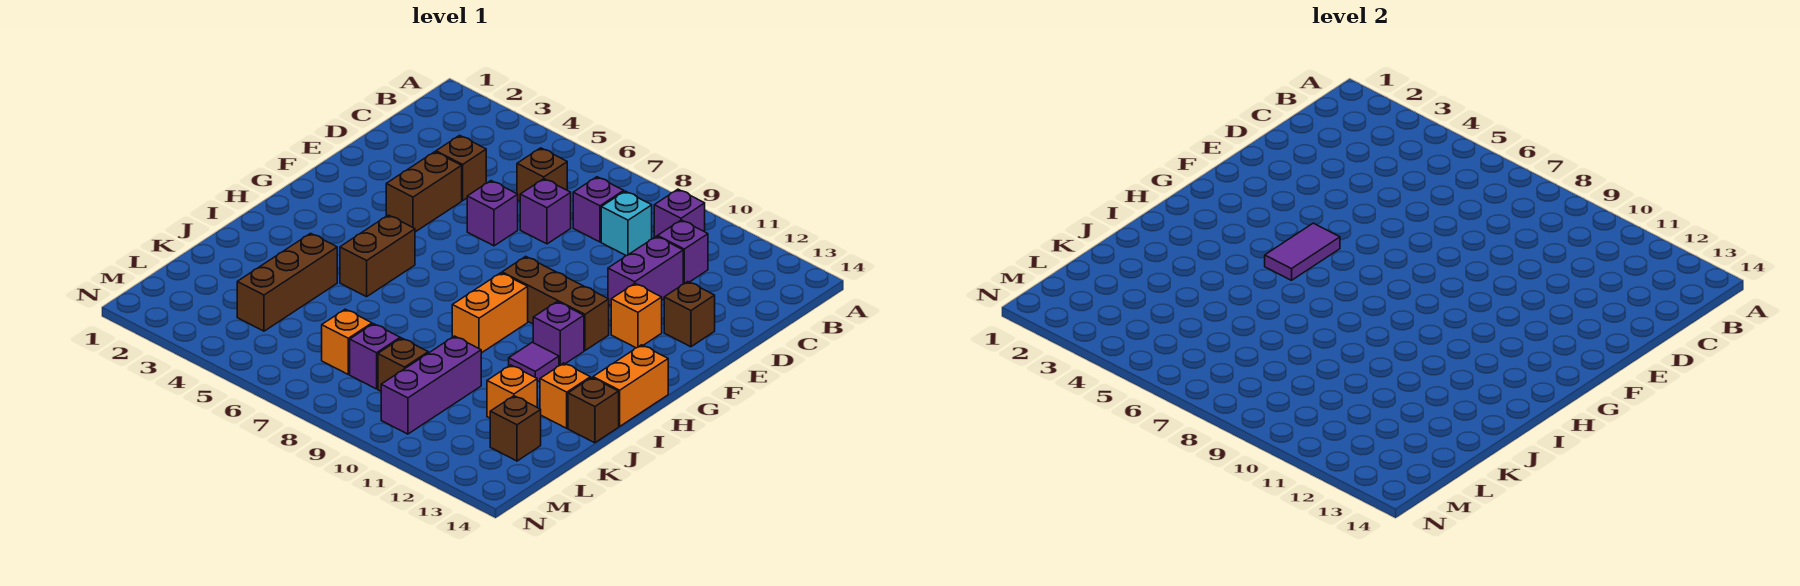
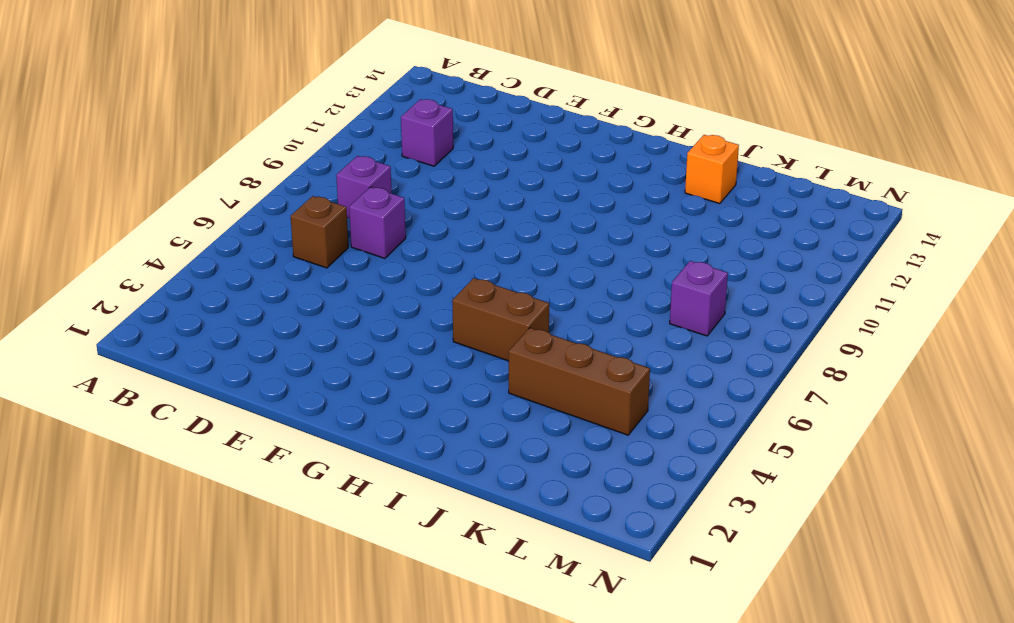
none -> purple 1x1 brick [654,189,705,237]
none -> cyan 1x1 brick [601,191,652,256]
none -> brown 1x1 brick [436,135,486,201]

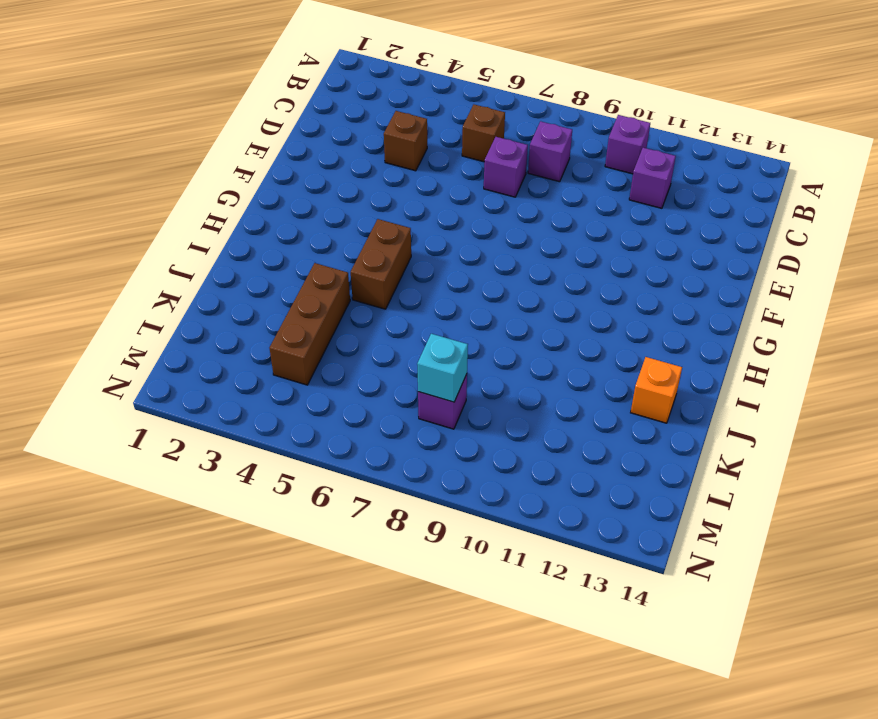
cyan 1x1 brick [417,334,468,402] -> cyan 1x1 brick moved to [601,191,652,256]
none -> purple 1x2 brick [608,236,683,306]
none -> brown 1x2 brick [386,152,462,232]
none -> purple 1x1 brick [467,181,518,246]

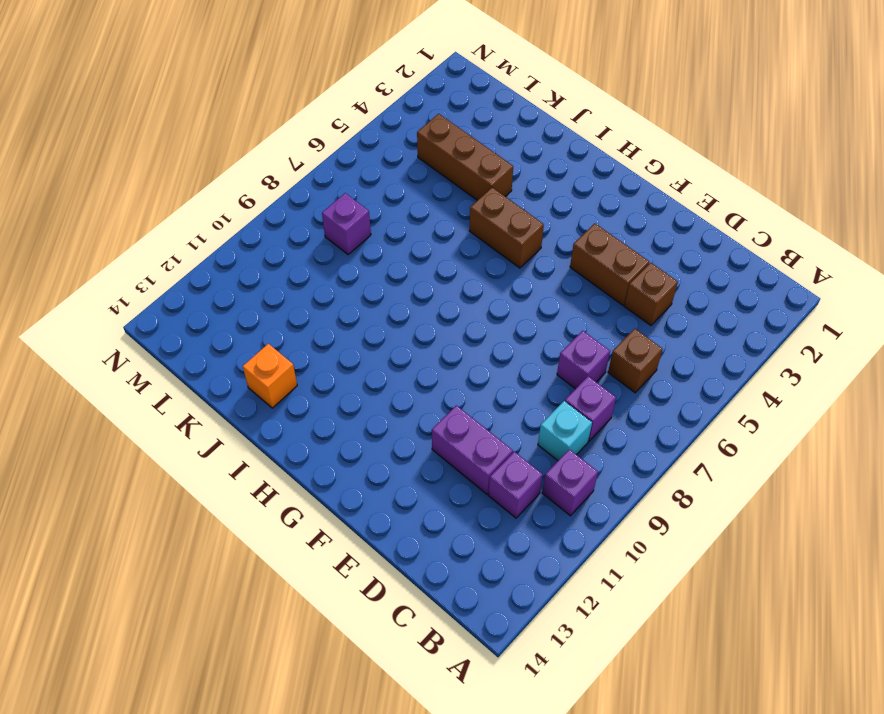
none -> purple 1x1 brick [467,181,518,246]
none -> brown 1x1 brick [664,282,715,347]
none -> orange 1x1 brick [611,284,662,348]

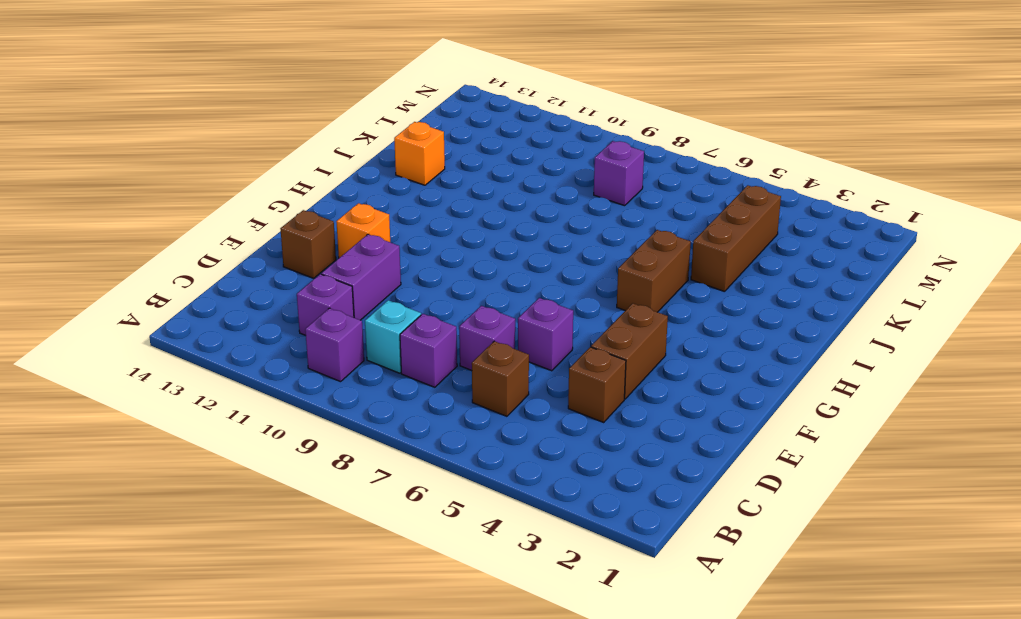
none -> brown 1x3 brick [502,256,609,350]
none -> orange 1x2 brick [452,273,528,353]
none -> purple 1x1 brick [533,302,584,366]

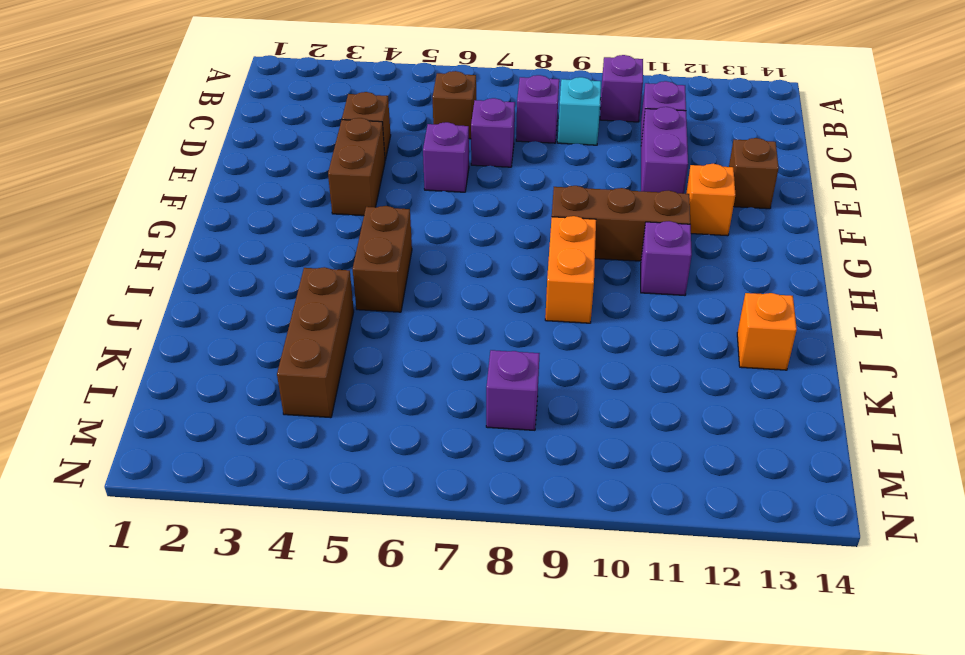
none -> orange 1x2 brick [593,345,668,426]
none -> purple 1x1 tile [509,342,559,382]
none -> brown 1x1 brick [568,378,619,443]

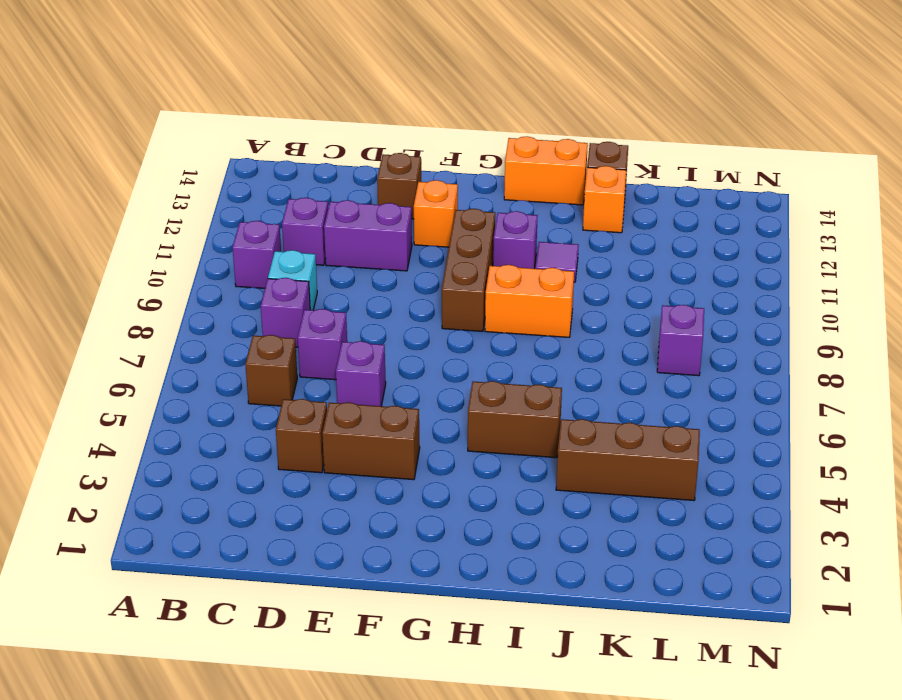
none -> purple 1x3 brick [381,336,481,434]
none -> orange 1x1 brick [487,365,537,418]
none -> orange 1x1 brick [322,309,372,374]

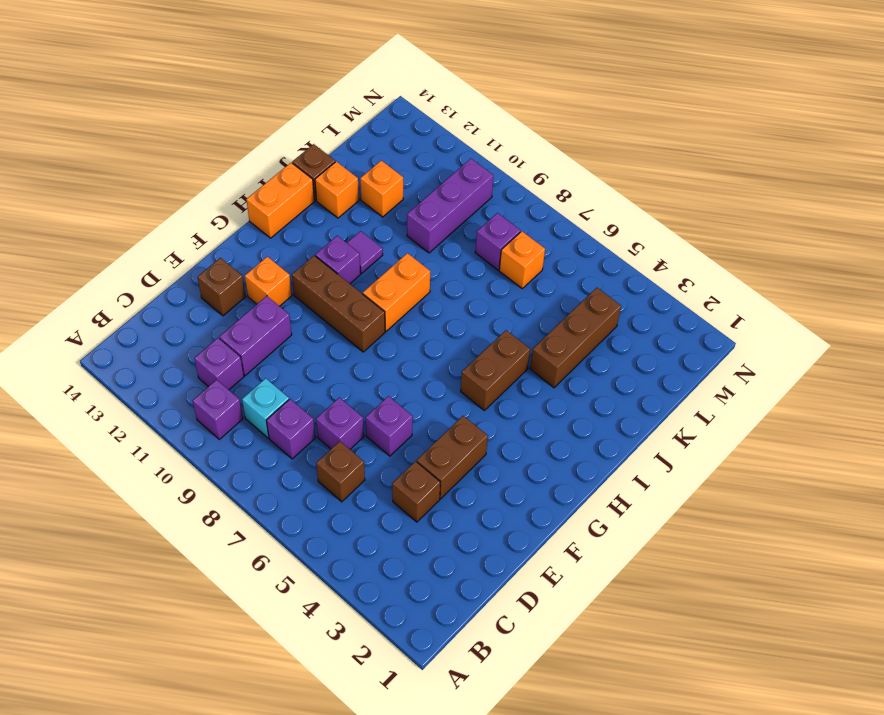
none -> brown 1x1 brick [378,338,428,391]
none -> brown 1x1 brick [490,396,541,461]
none -> purple 1x2 tile [1265,223,1340,280]

